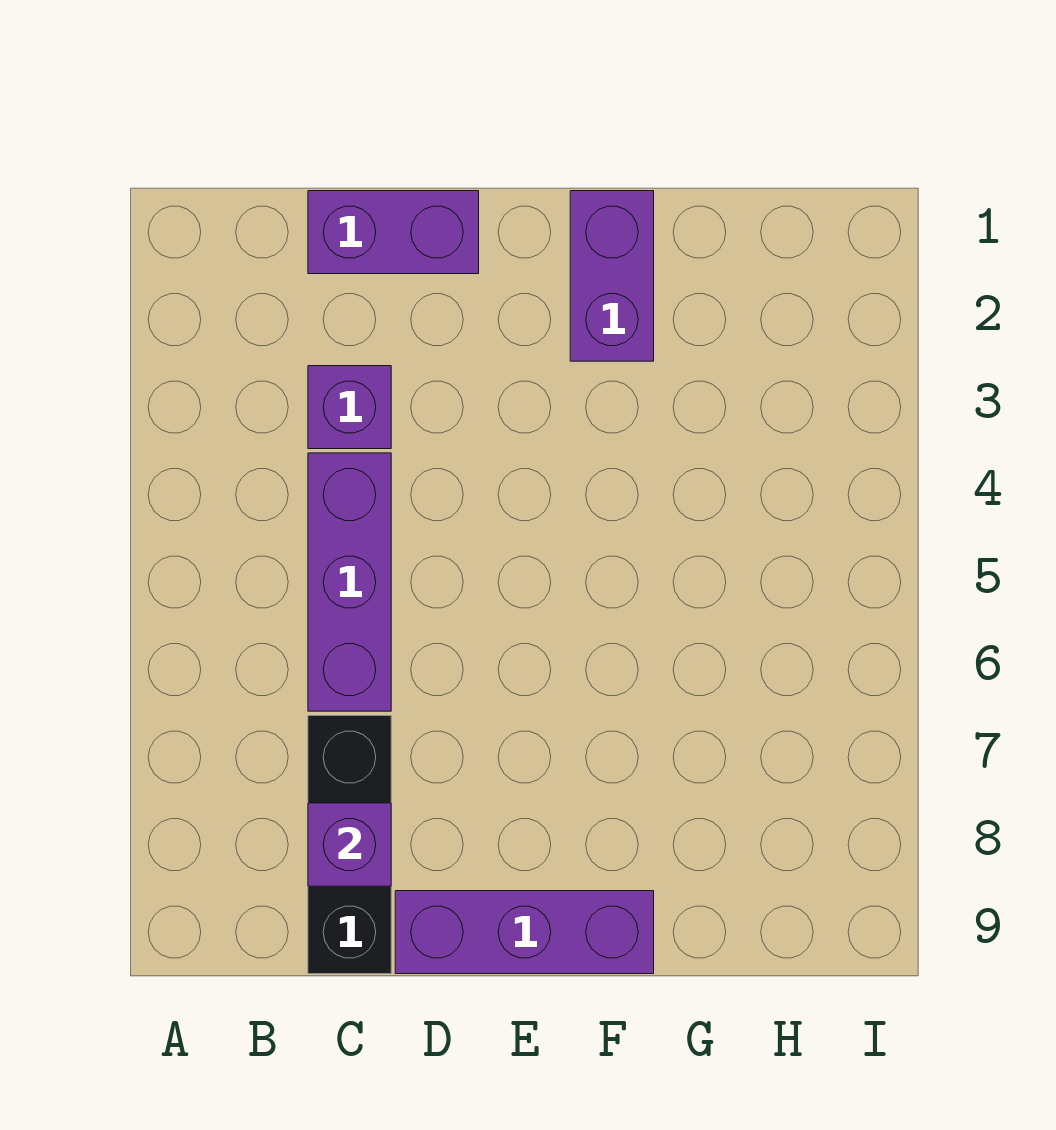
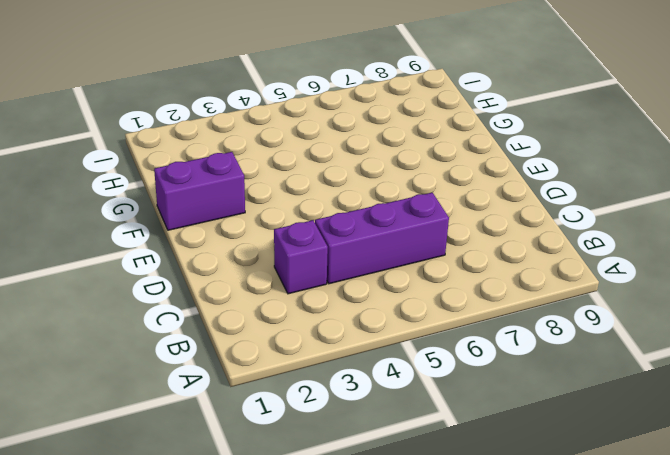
none -> purple 1x2 brick [308,191,479,274]
none -> black 1x3 brick [308,716,391,974]

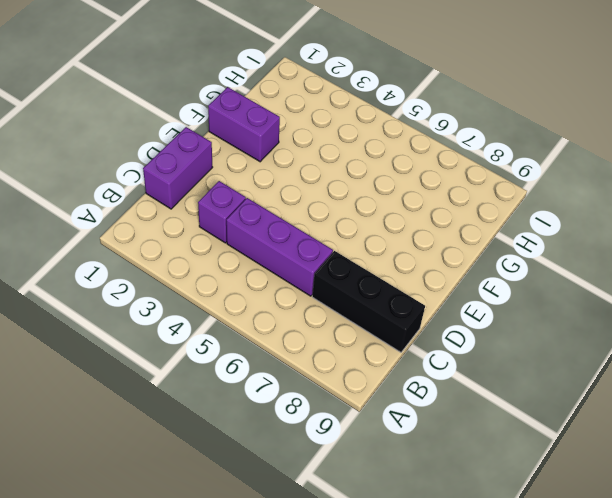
none -> purple 1x3 brick [395,891,654,974]
none -> purple 1x1 brick [308,803,391,886]

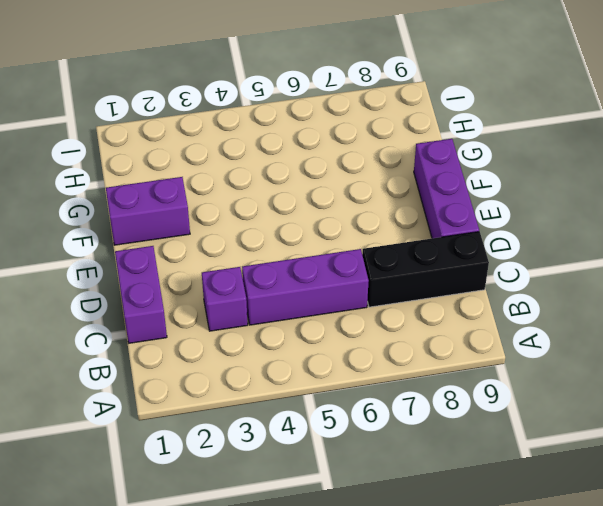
none -> purple 1x1 brick [308,803,391,886]

